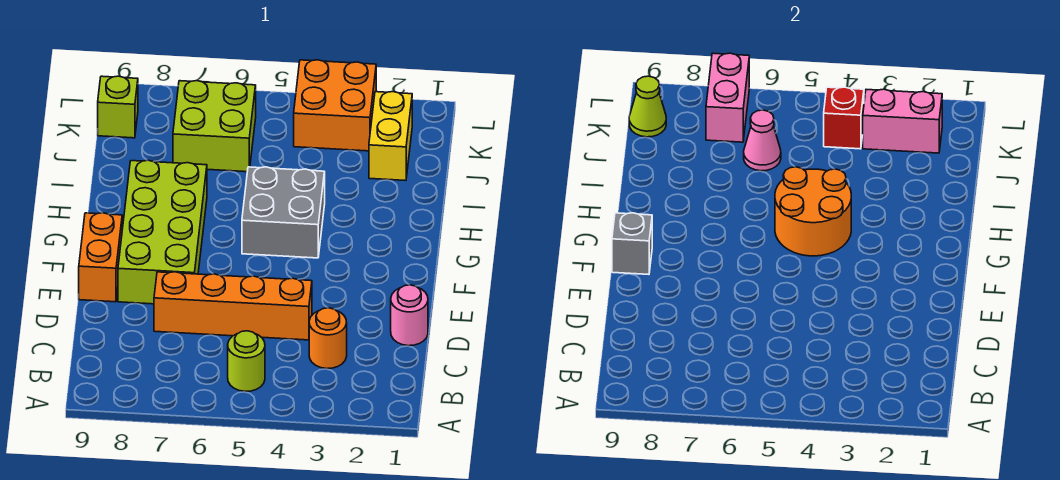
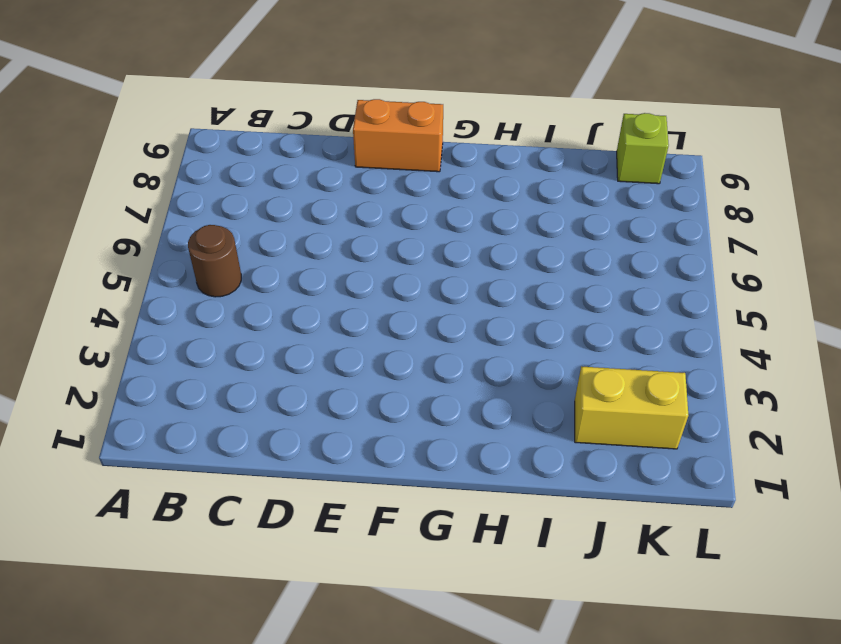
brown 1x1 round brick [188,225,241,297] -> lime 1x1 round brick [228,331,265,391]
none -> orange 1x1 round brick [309,308,347,369]
none -> pink 1x1 round brick [391,285,428,346]
none -> orange 1x4 brick [154,272,312,340]

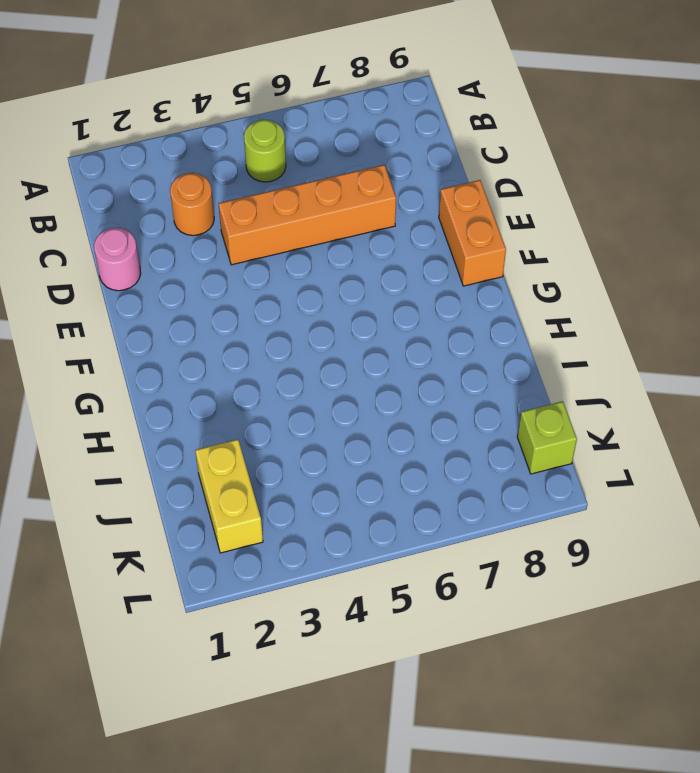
none -> lime 2x4 brick [118,160,207,304]
none -> grey 2x2 brick [242,167,325,258]
none -> lime 2x2 brick [173,81,256,172]

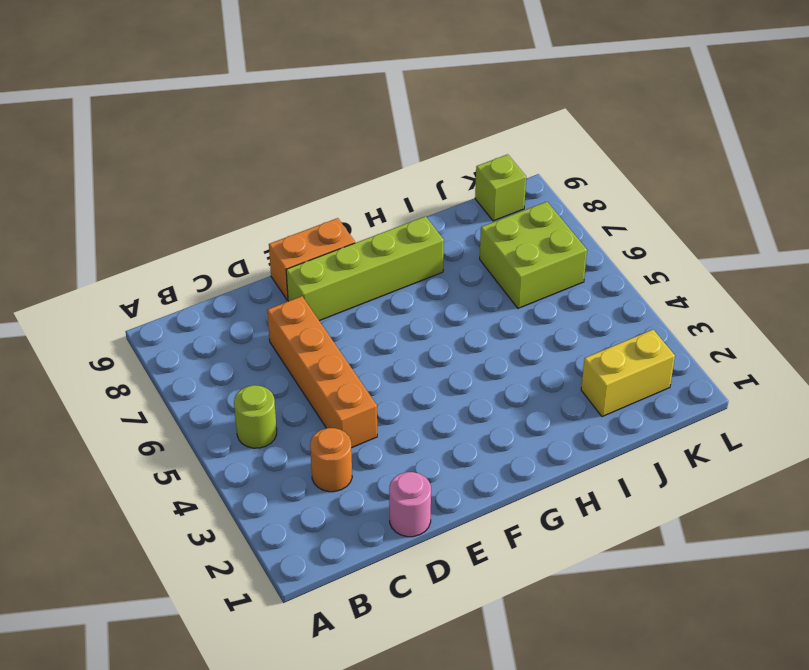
lime 1x4 brick [286,216,444,321] -> lime 2x4 brick [118,160,207,304]
none -> grey 2x2 brick [242,167,325,258]
none -> orange 2x2 brick [294,60,376,151]
none -> grey 1x1 brick [612,213,652,274]

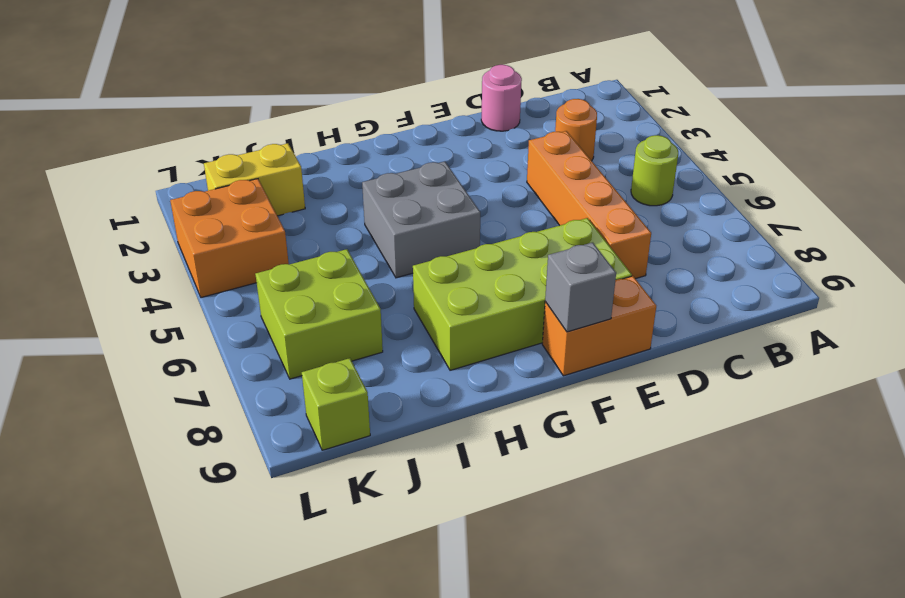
none -> orange 2x2 round brick [775,167,851,256]
none -> pink 1x1 cone [744,110,781,171]
none -> pink 1x2 brick [863,89,942,153]

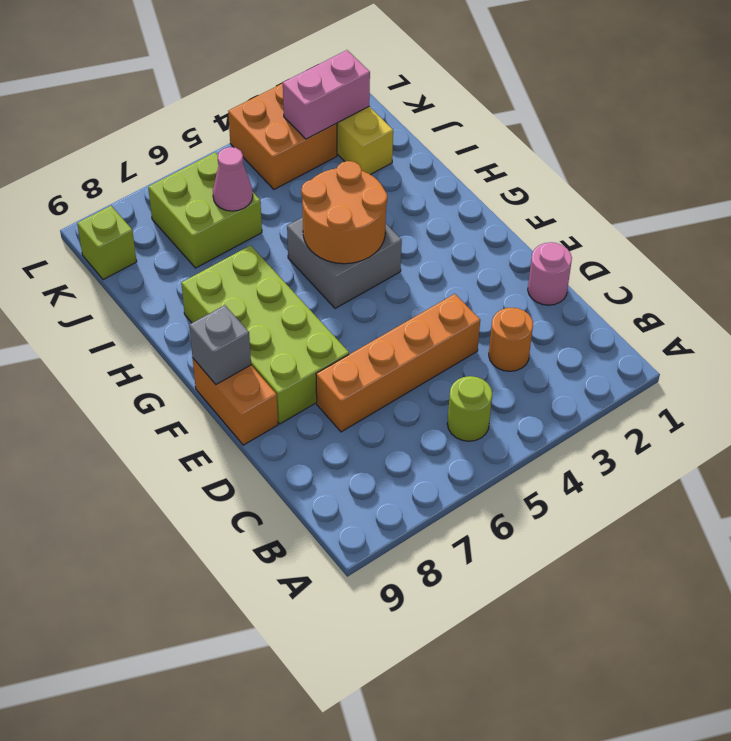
none -> red 1x1 brick [824,87,864,149]
none -> pink 1x2 brick [706,53,749,142]
none -> lime 1x1 cone [629,76,666,137]

